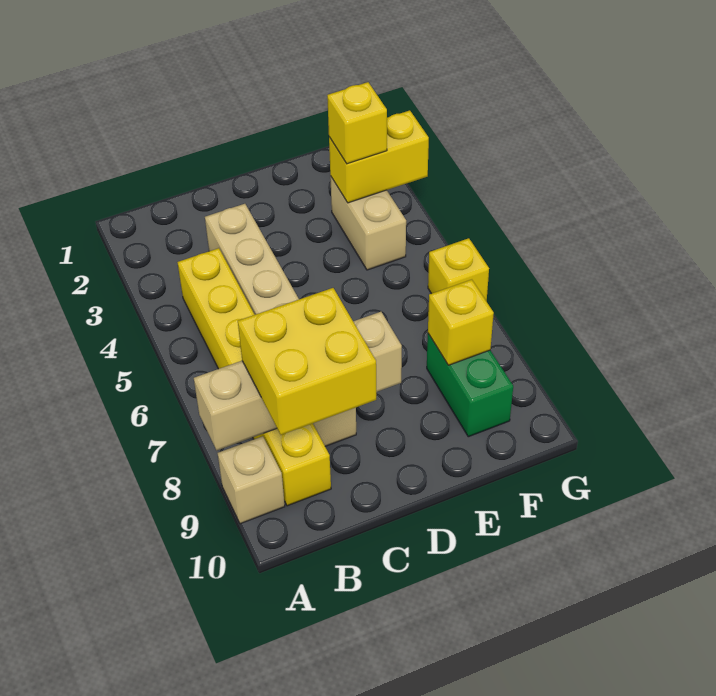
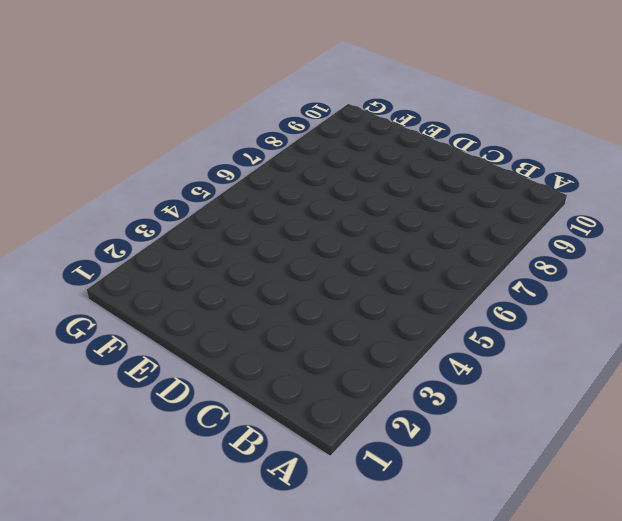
none -> tan 1x1 brick [218,436,285,524]
none -> yellow 1x6 brick [178,248,331,506]

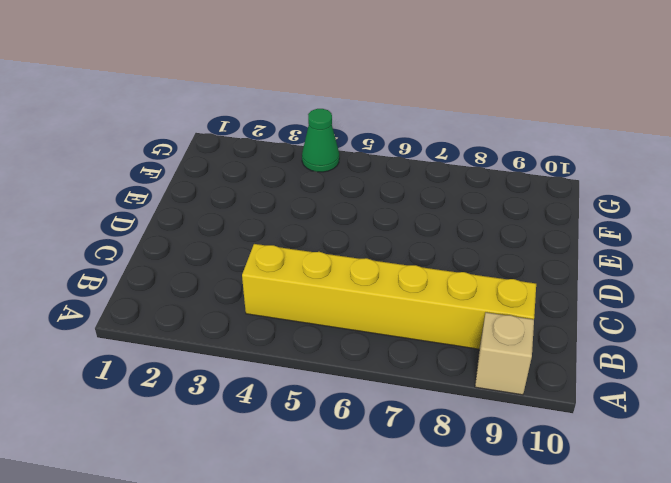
green 1x1 cone [302,109,339,172] -> none
none -> tan 1x6 brick [205,204,356,446]
none -> tan 1x2 brick [330,176,406,270]

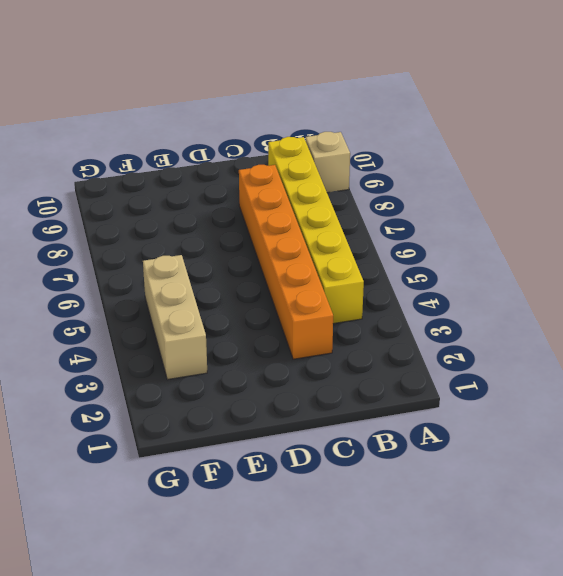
orange 1x6 brick [239,165,333,359] -> tan 1x6 brick [205,204,356,446]
tan 1x3 brick [143,255,207,380] -> tan 1x2 brick [330,176,406,270]
none -> green 1x2 brick [427,334,513,437]
none -> yellow 1x1 brick [428,238,489,301]

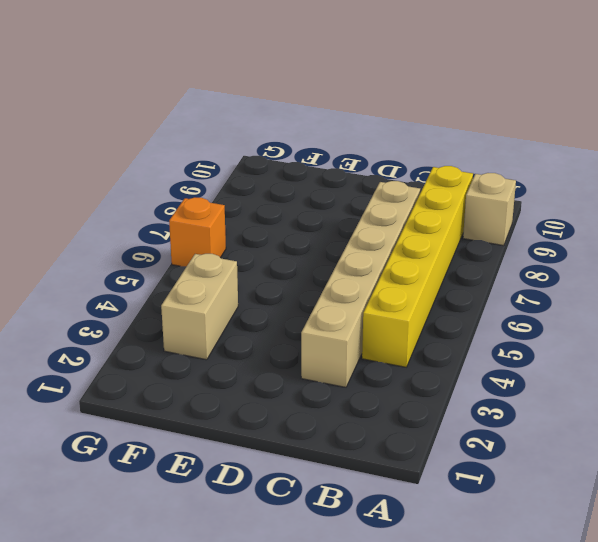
orange 1x1 brick [169,197,226,266] -> yellow 1x1 brick [428,238,489,301]
none -> green 1x2 brick [427,334,513,437]
none -> tan 1x4 brick [194,312,402,450]

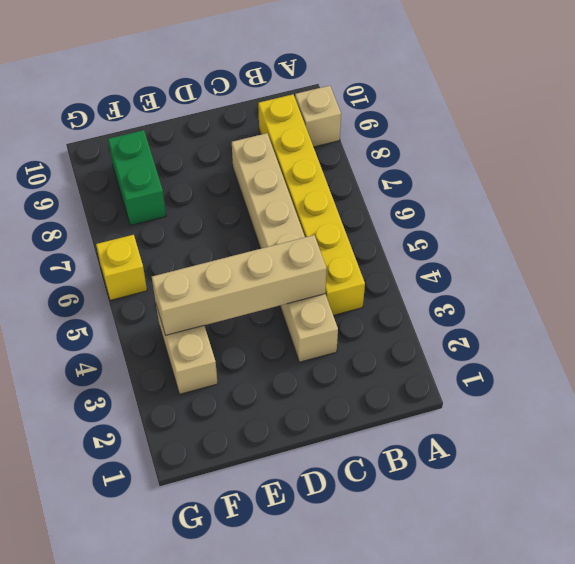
tan 1x4 brick [152,235,327,335] -> tan 1x4 brick moved to [194,312,402,450]
none -> yellow 1x2 brick [329,110,429,203]
none -> yellow 1x1 brick [428,280,494,365]

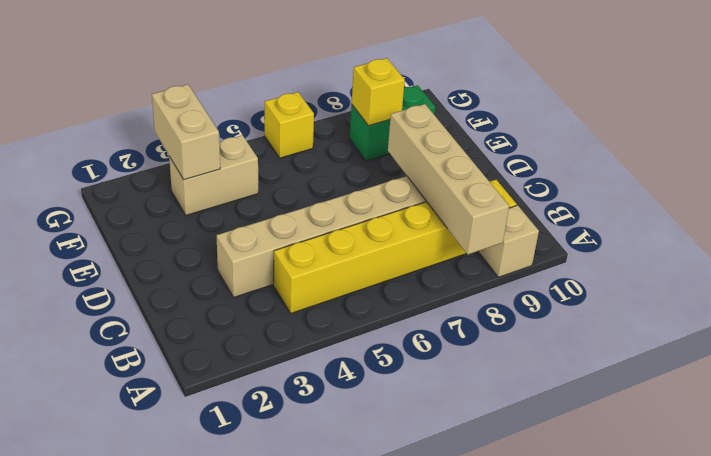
tan 1x2 brick [152,85,220,180] -> yellow 1x2 brick [329,110,429,203]
none -> yellow 2x2 brick [238,288,376,435]
none -> yellow 1x1 brick [327,82,387,164]

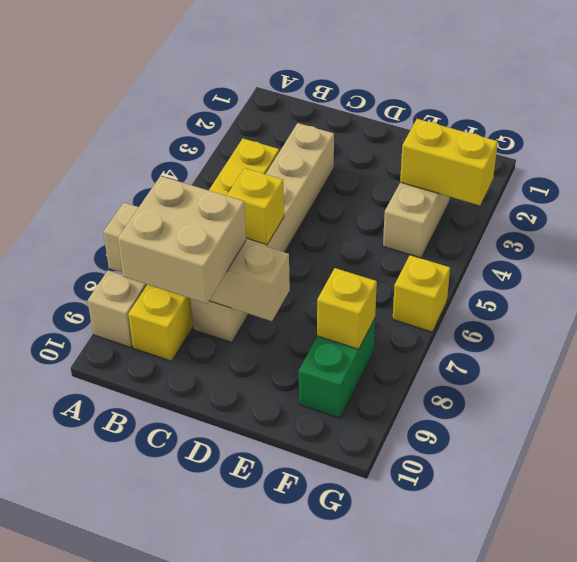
tan 2x2 brick [118,176,246,304] -> yellow 2x2 brick [238,288,376,435]
yellow 1x1 brick [227,168,284,245] -> yellow 1x1 brick moved to [327,82,387,164]

